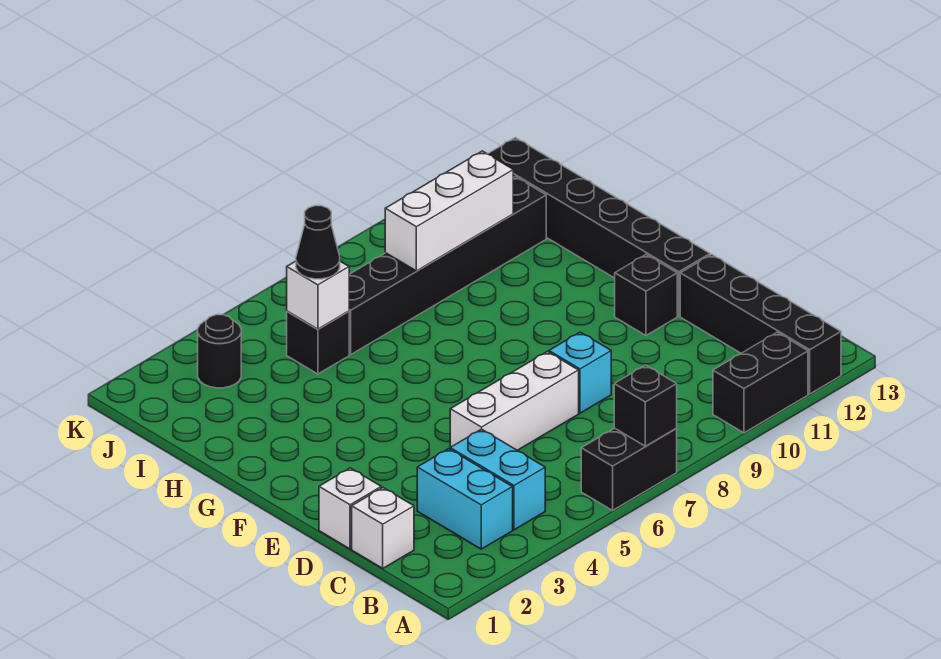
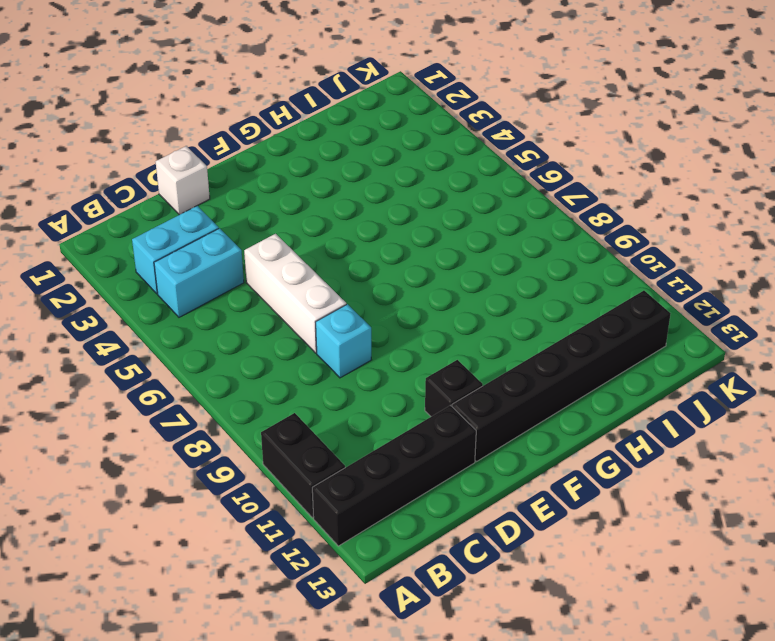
none -> black 1x2 brick [581,428,677,510]
none -> white 1x1 brick [352,488,414,568]
none -> black 1x1 brick [287,311,349,374]

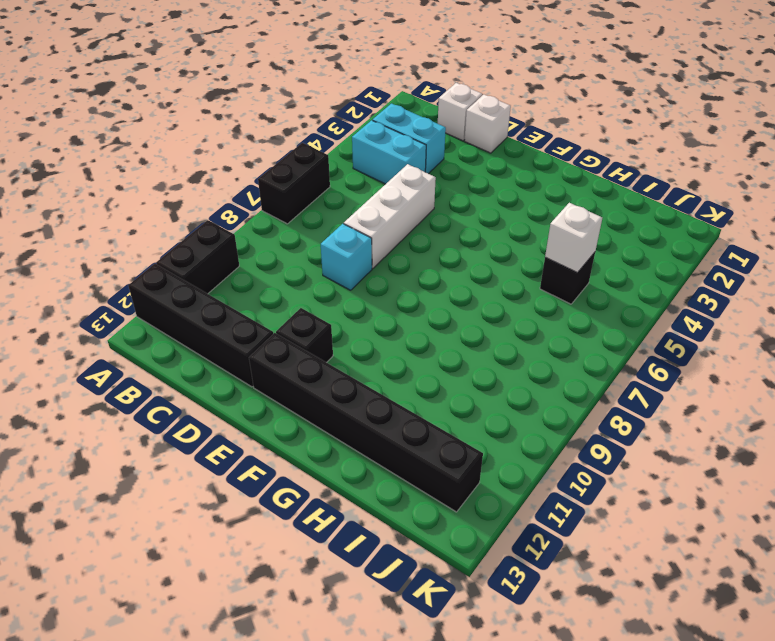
none -> black 1x6 brick [349,177,546,354]
none -> black 1x1 round brick [198,315,241,388]
none -> black 1x1 brick [614,365,677,446]

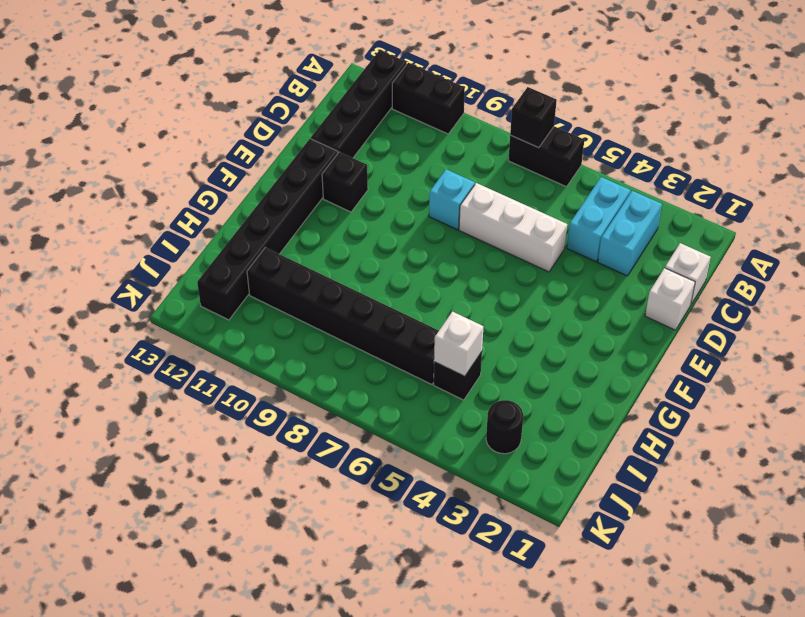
none -> white 1x3 brick [385,151,513,271]
none -> black 1x1 cone [296,206,340,279]

